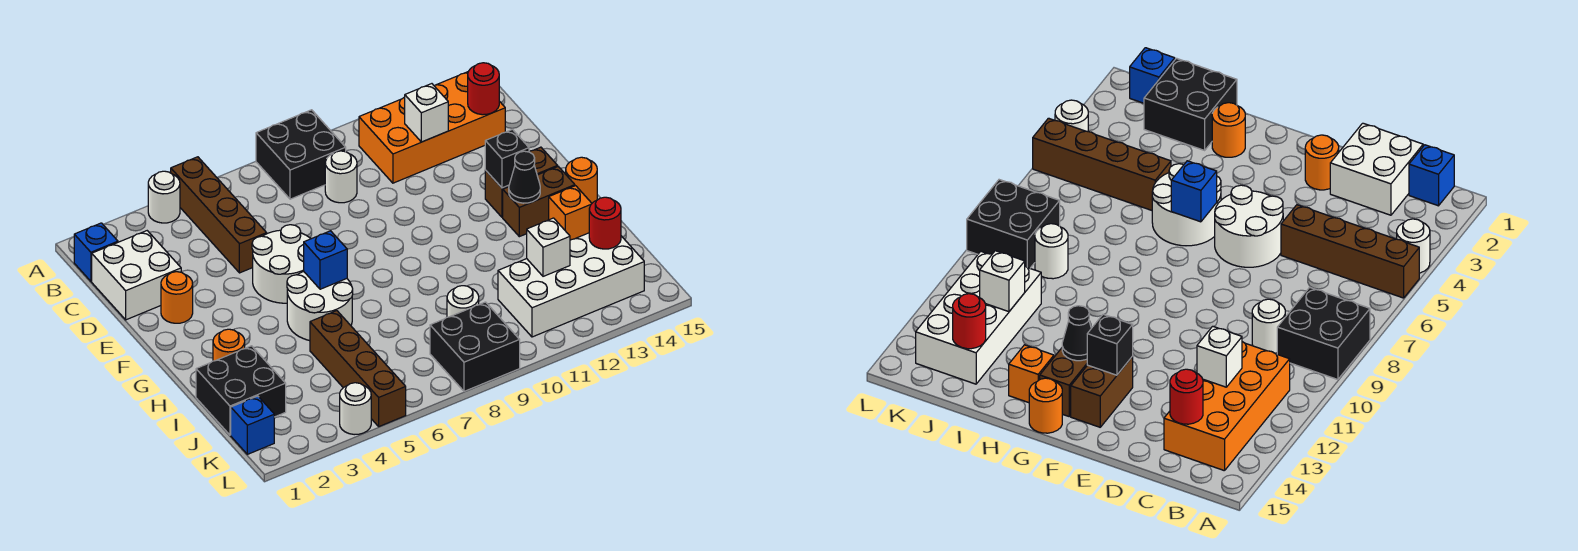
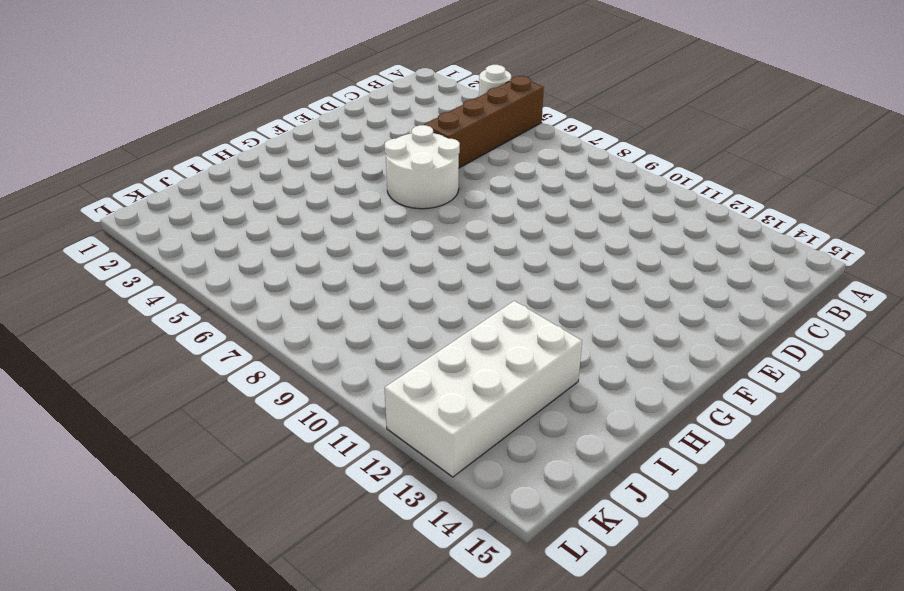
white 2x4 brick [385,301,582,477] -> white 2x4 brick turned to [498,233,644,337]
none -> black 2x2 brick [256,110,346,199]
none -> blue 1x1 brick [74,223,118,281]
none -> orange 2x4 brick [359,72,505,183]

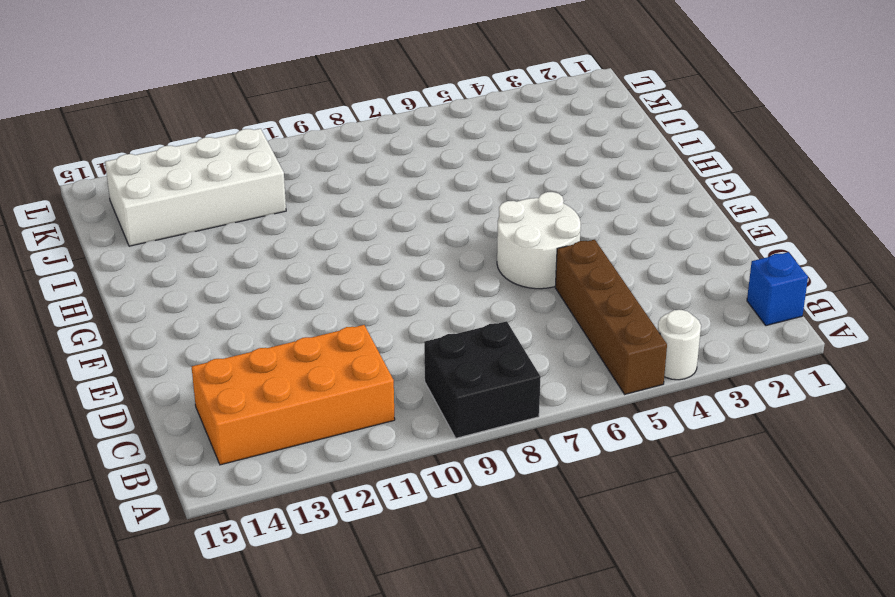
none -> white 2x2 brick [92,231,181,320]
none -> white 1x1 round brick [325,151,357,203]
none -> orange 1x1 round brick [161,272,193,323]

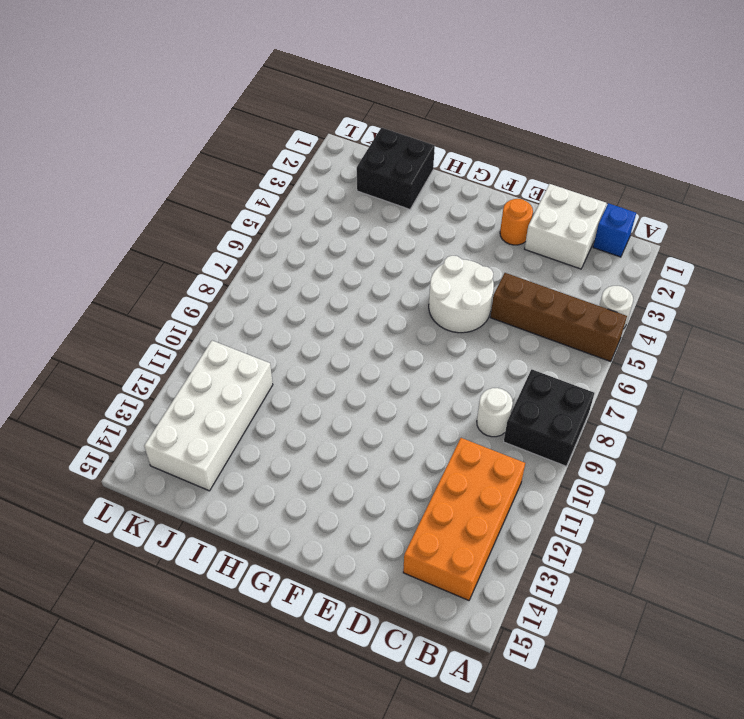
none -> brown 1x2 brick [485,147,558,217]
none -> white 2x2 round brick [287,272,353,341]
none -> brown 1x2 brick [503,167,575,237]

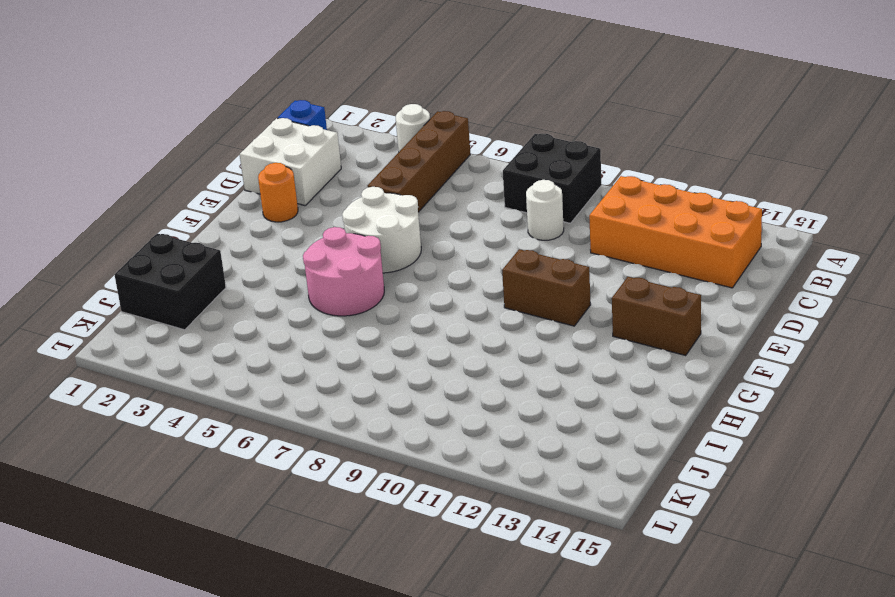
brown 1x2 brick [502,249,591,326] -> brown 1x2 brick moved to [503,167,575,237]
pink 2x2 round brick [303,227,384,316] -> white 2x2 round brick [287,272,353,341]
none -> orange 1x1 round brick [566,157,597,203]
none -> orange 1x1 round brick [213,329,245,361]
none -> orange 1x1 brick [549,186,592,240]

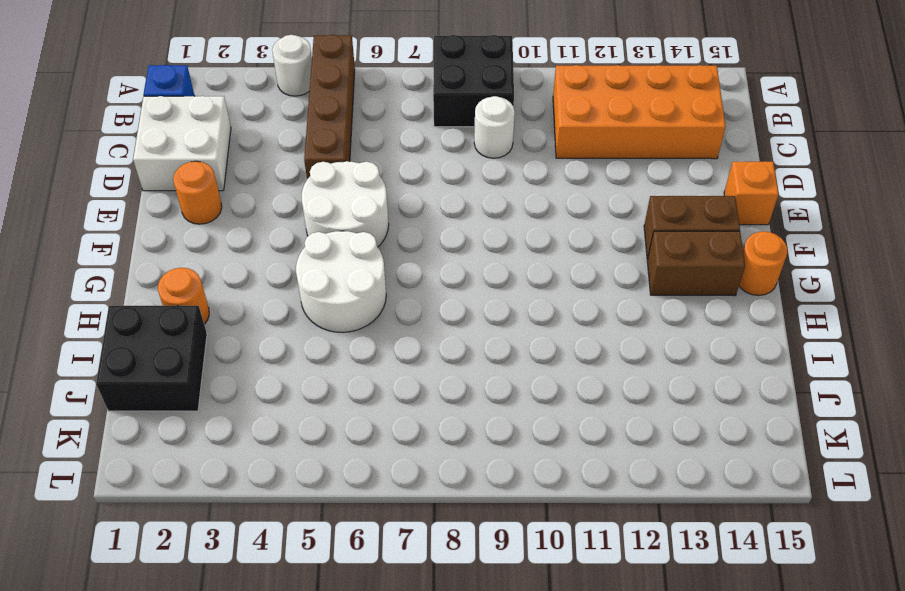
orange 1x1 brick [724,162,779,225] -> orange 1x1 brick moved to [549,186,592,240]
none -> brown 1x4 brick [310,311,406,426]
none -> white 1x1 round brick [447,286,479,317]
none -> white 2x4 brick [498,233,644,337]

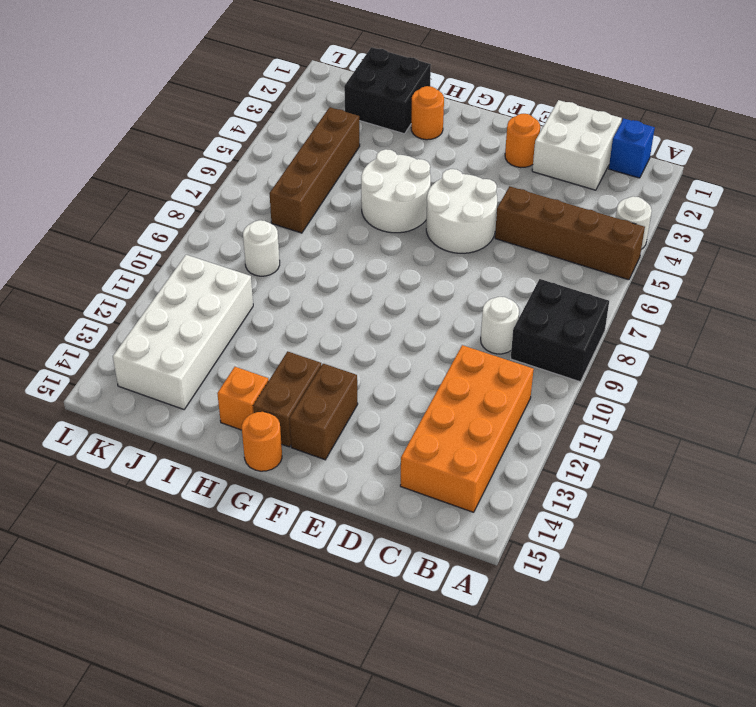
brown 1x4 brick [270,107,360,233] -> brown 1x4 brick turned to [310,311,406,426]
none -> blue 1x1 brick [231,396,274,454]
none -> black 2x2 brick [430,302,520,391]
none -> white 1x1 round brick [340,383,371,435]

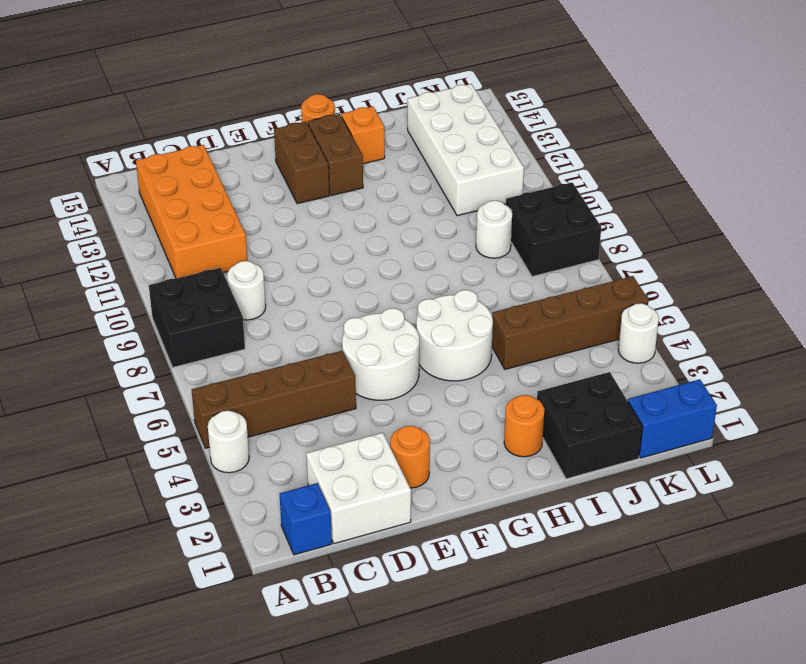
blue 1x2 brick [628,379,717,458] -> blue 1x1 brick [231,396,274,454]
none -> white 1x1 brick [405,84,448,142]
none -> red 1x1 round brick [468,63,499,115]
none -> black 1x1 brick [485,129,529,188]

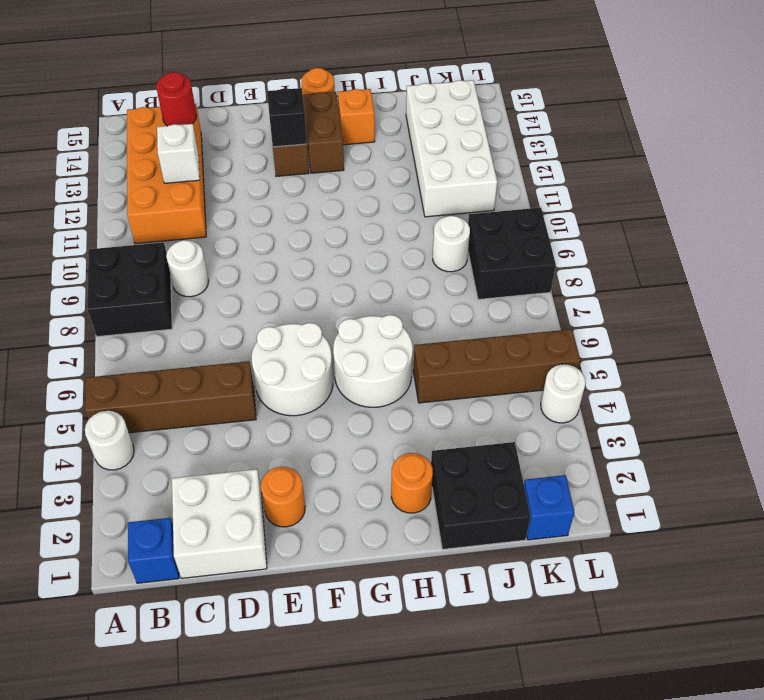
none -> blue 1x1 brick [304,231,347,289]
none -> black 1x1 cone [509,151,540,203]
none -> white 1x1 brick [527,218,570,276]

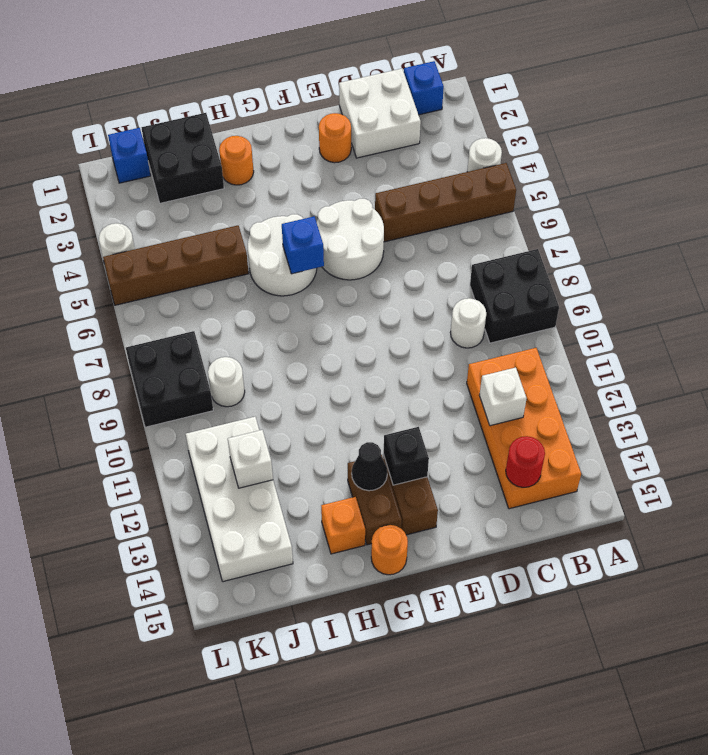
none -> red 1x1 round brick [589,197,621,249]

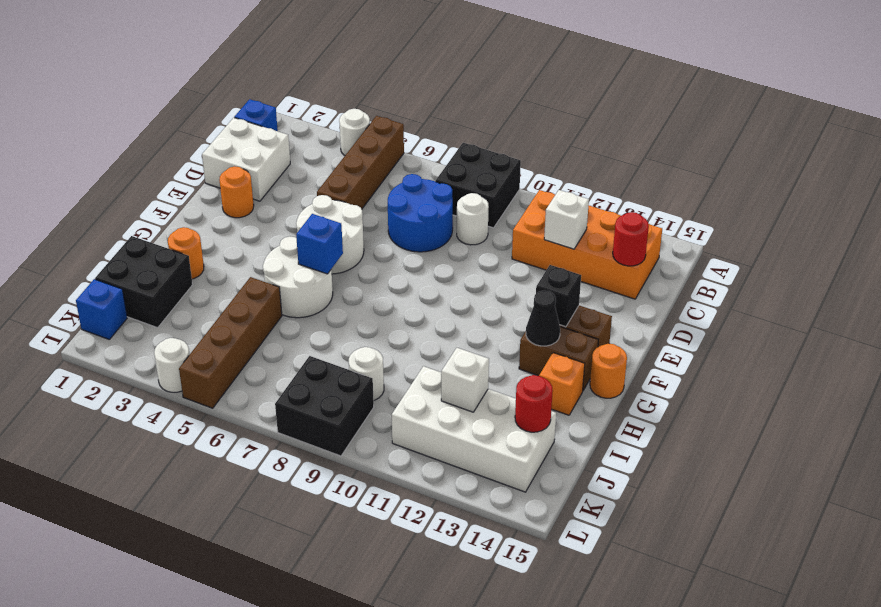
blue 2x2 round brick [388,174,453,252] -> none

